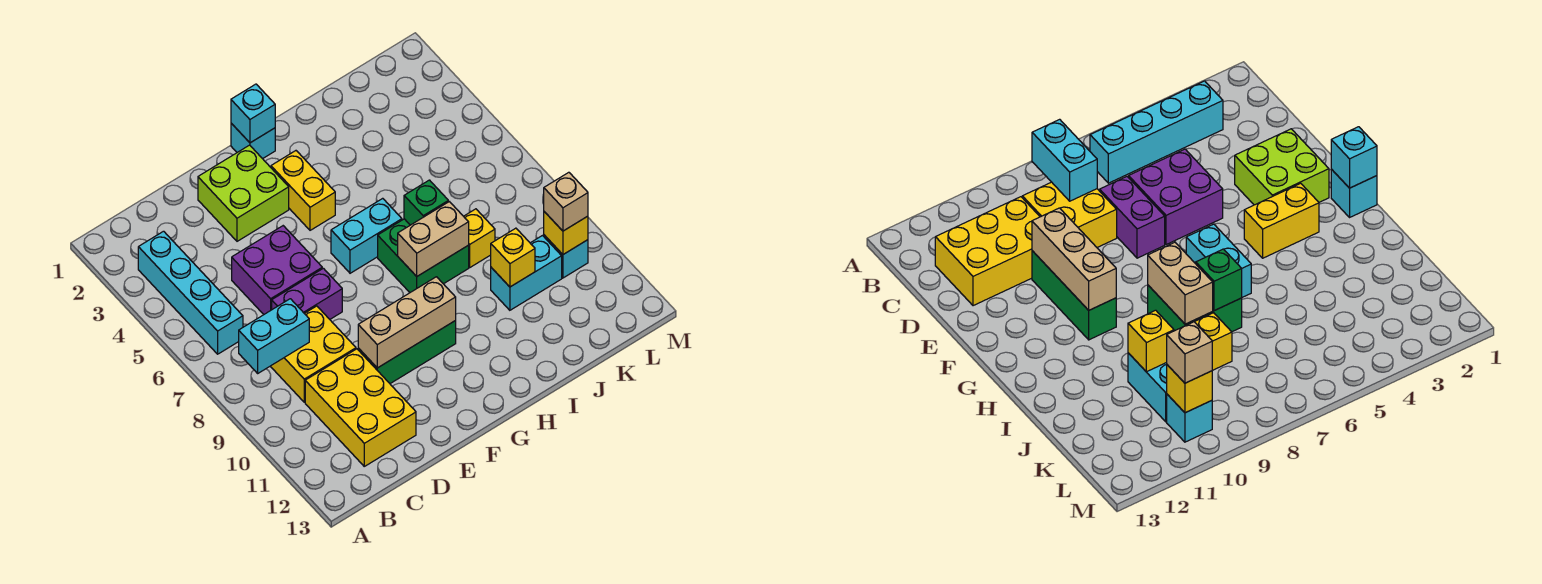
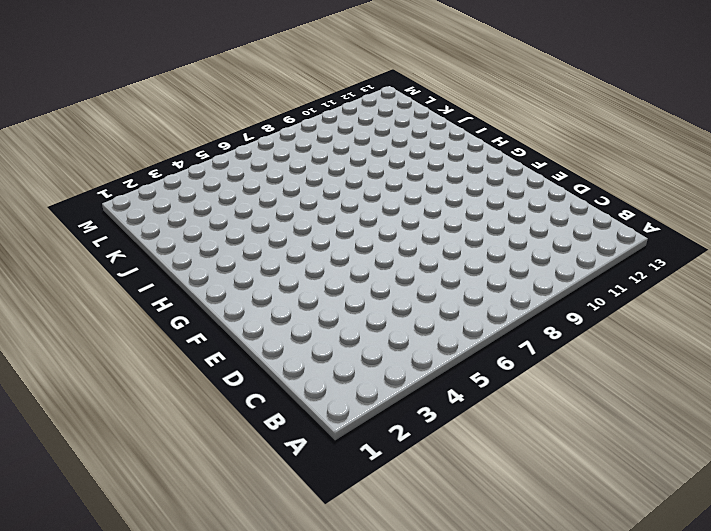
none -> cyan 1x4 brick [138,231,243,354]
none -> yellow 2x2 brick [271,306,356,402]
none -> yellow 2x3 brick [305,349,416,466]

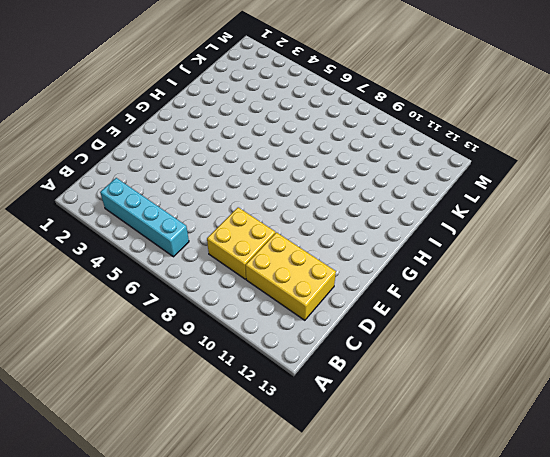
none -> purple 2x2 brick [232,226,322,314]
none -> purple 1x2 brick [272,268,342,319]
none -> lime 2x2 brick [198,145,289,241]

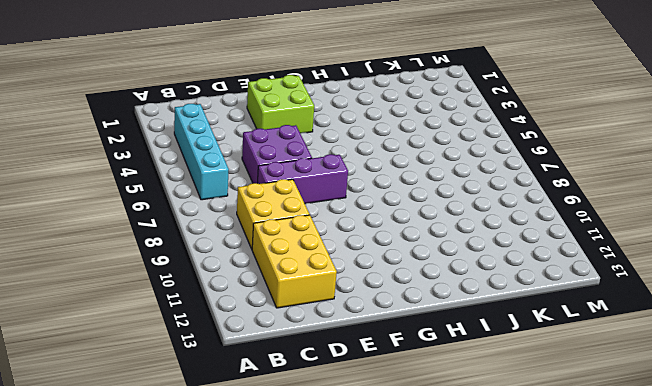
purple 1x3 brick [258,154,348,204] -> purple 1x2 brick [272,268,342,319]
none -> green 1x3 brick [358,321,456,384]
none -> cyan 1x1 brick [231,123,275,159]
none -> yellow 1x2 brick [271,151,335,230]

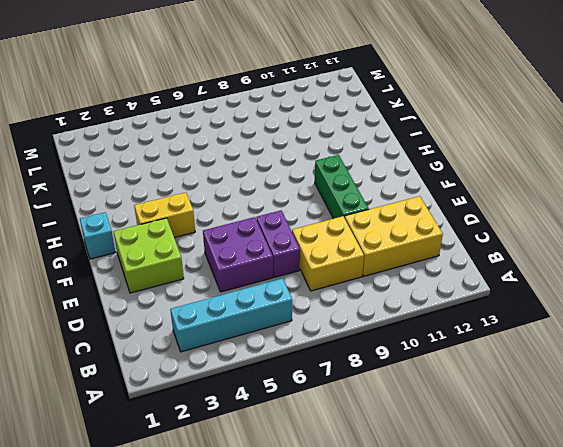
none -> cyan 1x2 brick [331,198,402,273]
none -> green 2x2 brick [378,219,469,292]
none -> yellow 1x1 brick [464,209,495,267]

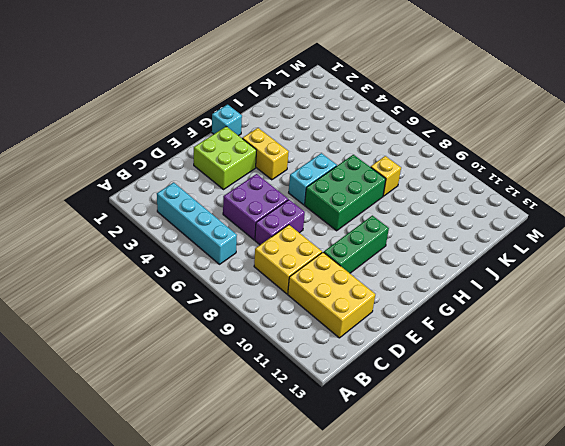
green 2x3 brick [305,155,386,231] -> green 2x2 brick [378,219,469,292]
none -> cyan 1x2 brick [491,236,562,310]
none -> cyan 1x1 brick [544,235,588,278]
none -> cyan 1x2 brick [239,299,309,373]

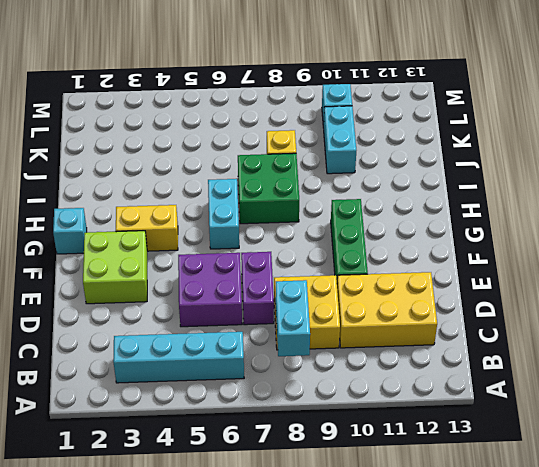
none -> tan 1x3 brick [358,277,456,368]
none -> cyan 1x1 brick [231,84,275,143]
none -> tan 1x2 brick [398,202,469,276]

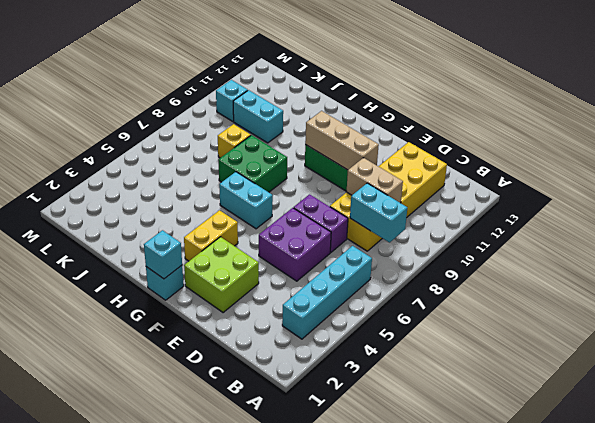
tan 1x2 brick [347,158,403,203] -> tan 1x2 brick moved to [398,202,469,276]
none -> green 1x1 brick [404,180,448,225]
none -> yellow 1x1 brick [491,228,535,287]
none -> yellow 1x1 brick [544,212,588,254]

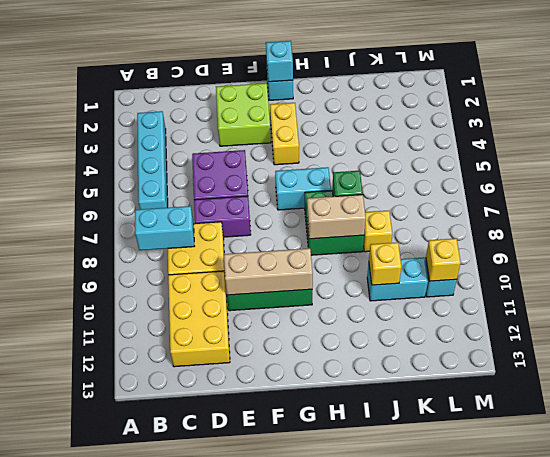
none -> tan 1x1 brick [544,172,588,231]

